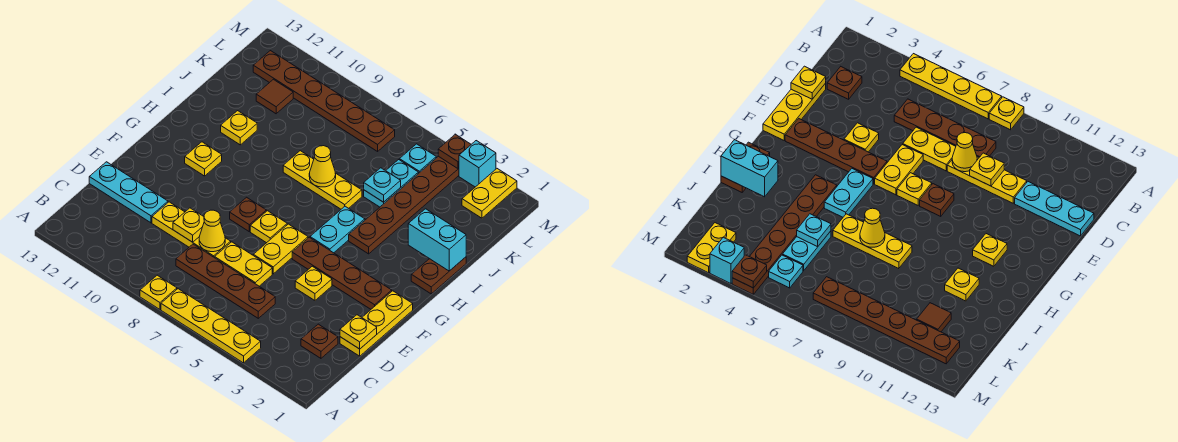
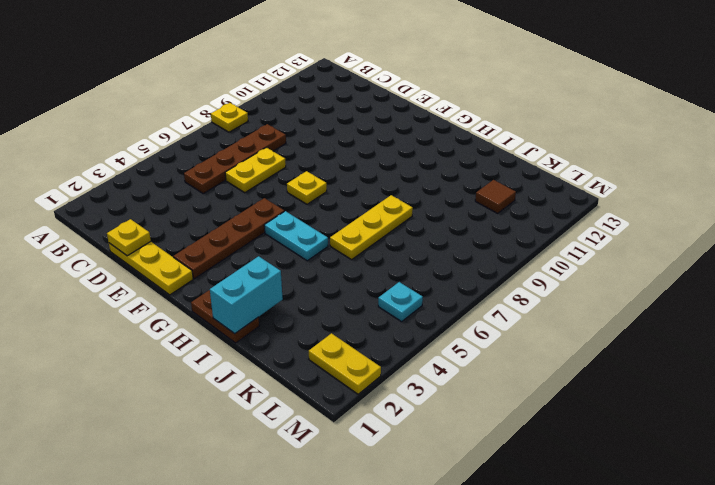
none -> yellow 1x4 plate [161,289,261,363]
none -> brown 1x1 plate [301,324,338,358]
none -> yellow 1x3 plate [152,202,231,258]
none -> cyan 1x3 plate [89,162,168,223]

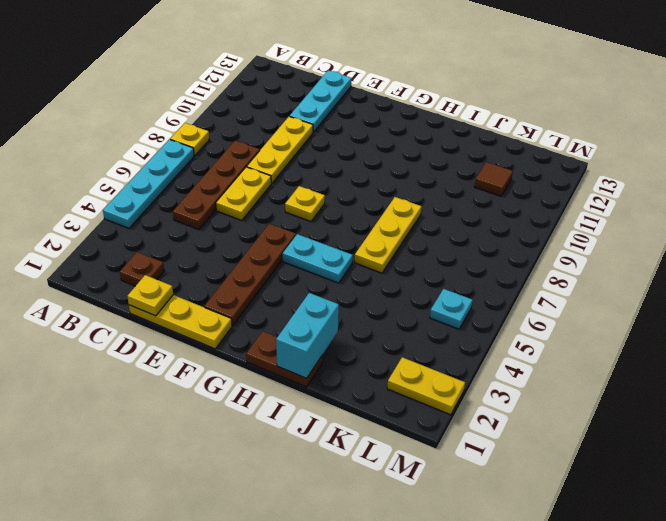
cyan 1x4 plate [103,140,194,228] -> yellow 1x4 plate [161,289,261,363]
none -> yellow 1x1 plate [295,266,332,300]
none -> yellow 1x2 plate [253,224,308,274]
none -> brown 1x1 plate [230,197,266,232]
none -> yellow 1x1 plate [185,142,222,176]

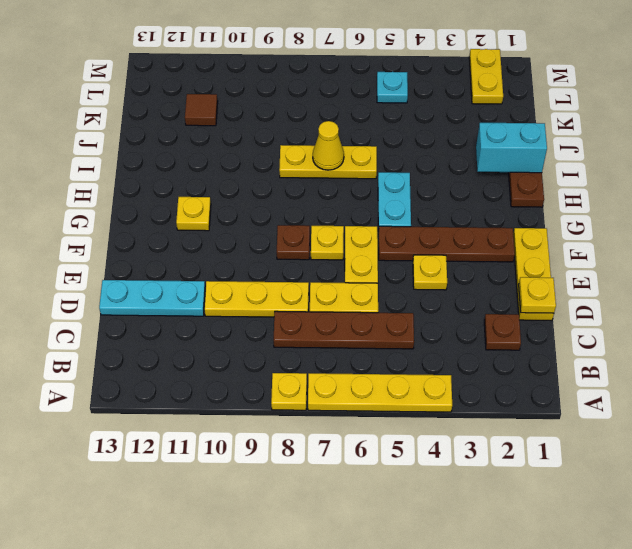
none -> brown 1x6 plate [349,156,459,254]
none -> yellow 1x1 plate [221,111,257,145]
none -> cyan 1x2 plate [364,160,418,207]
none -> brown 1x6 plate [253,51,395,151]

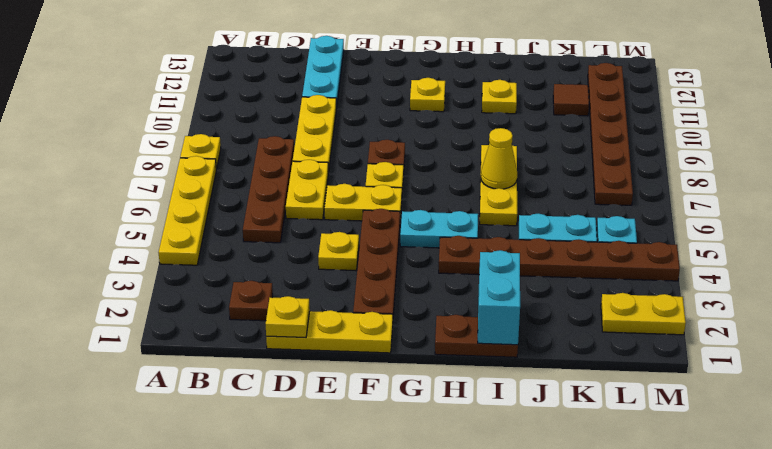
none -> cyan 1x1 brick [459,141,496,187]
none -> yellow 1x1 cone [199,210,225,252]
none -> yellow 1x1 plate [173,208,204,242]
none -> cyan 1x1 plate [364,168,401,202]

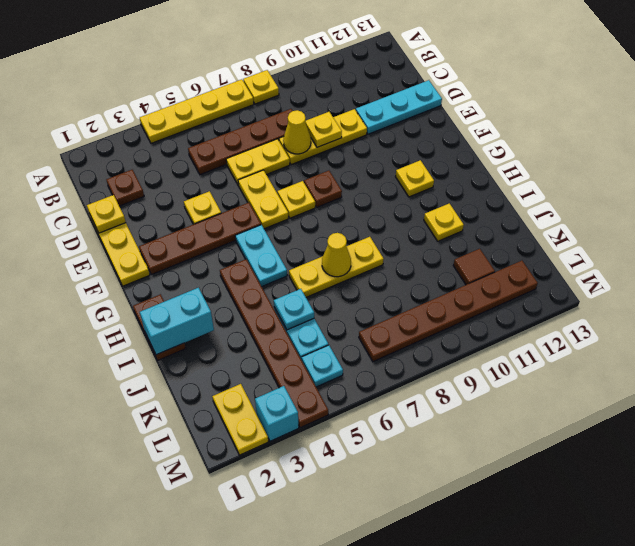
none -> brown 1x1 plate [438,134,471,169]

